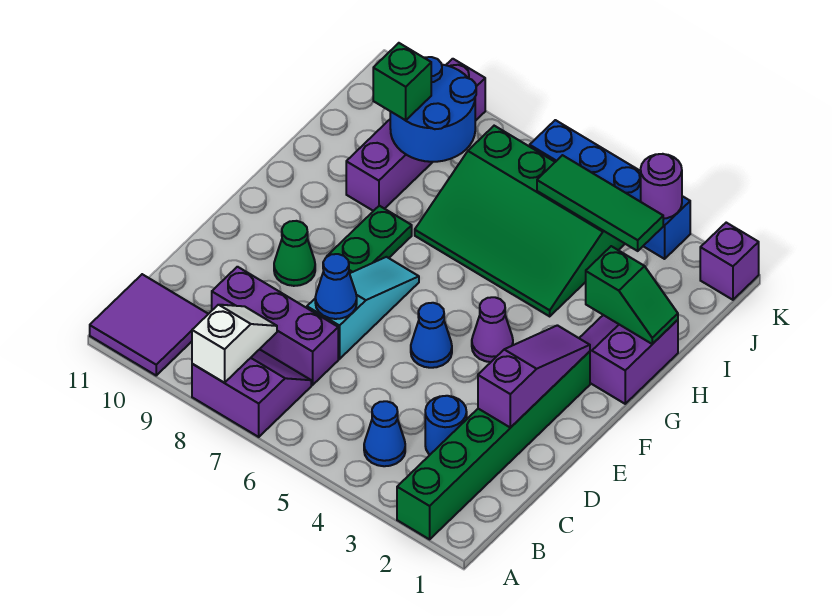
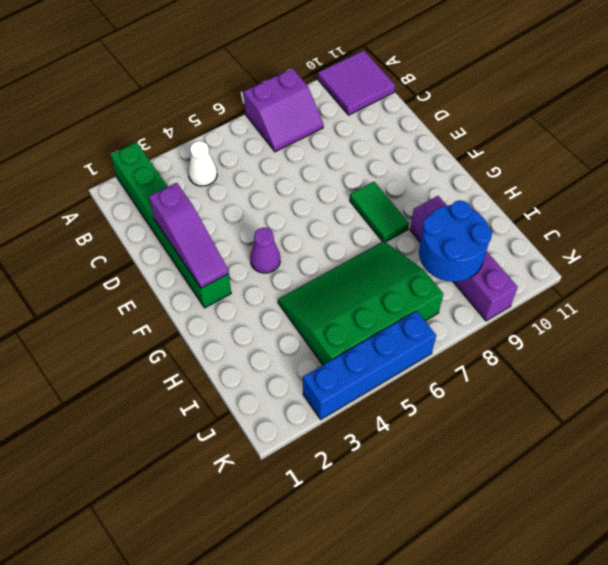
white 1x1 cone [188,141,217,186] -> blue 1x1 cone [364,401,405,466]
green 1x2 tile [350,182,409,242] -> green 1x2 plate [327,206,412,273]
none -> blue 1x1 round brick [425,396,467,455]
none -> purple 1x3 brick [212,267,338,385]
none -> cyan 1x3 slope [307,257,419,359]

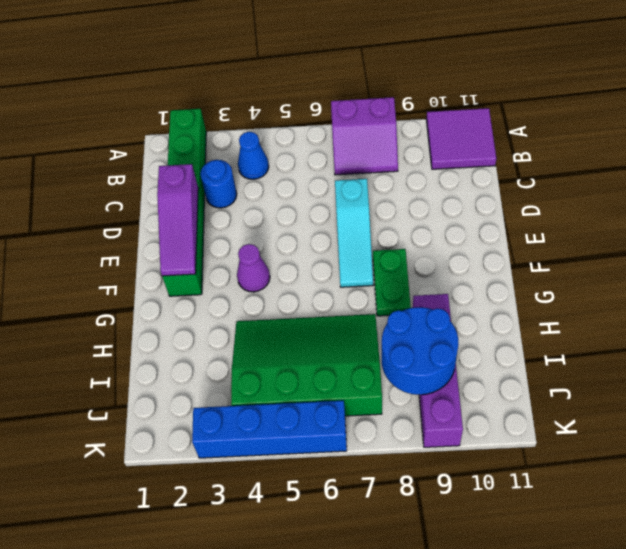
none -> purple 1x3 brick [212,267,338,385]
none -> blue 1x1 cone [411,303,452,368]
none -> green 1x1 cone [274,221,315,286]

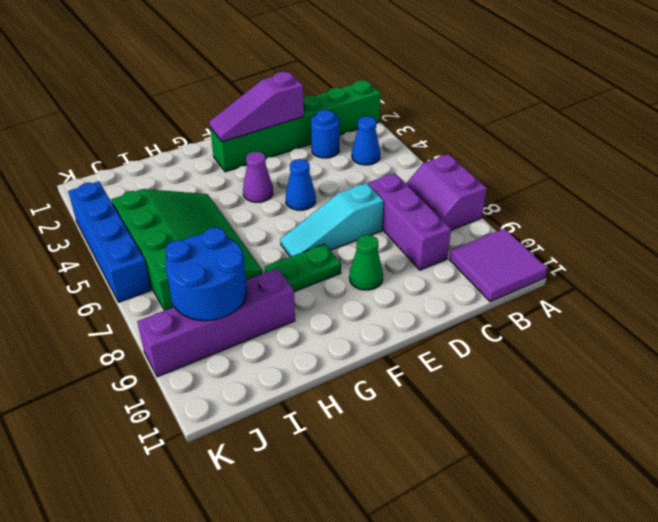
none -> purple 2x2 slope [579,315,678,404]
none -> purple 1x1 brick [700,223,759,300]
none -> white 1x2 slope [192,305,277,383]

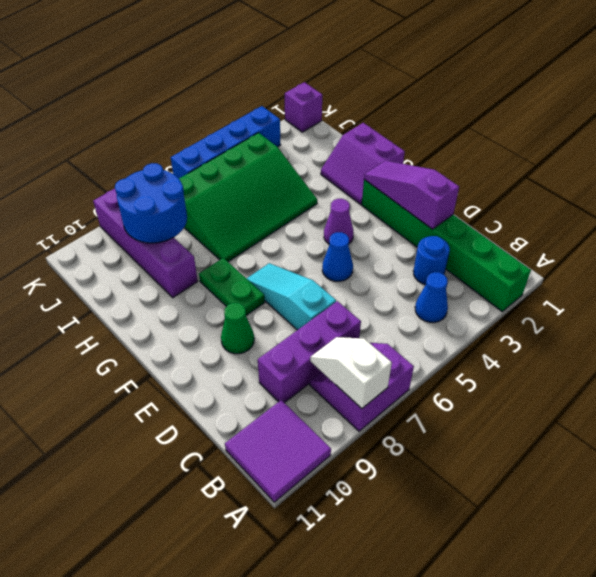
none -> blue 1x1 cone [315,254,357,319]
none -> green 1x2 slope [586,246,678,344]
none -> green 1x3 tile [537,155,663,251]

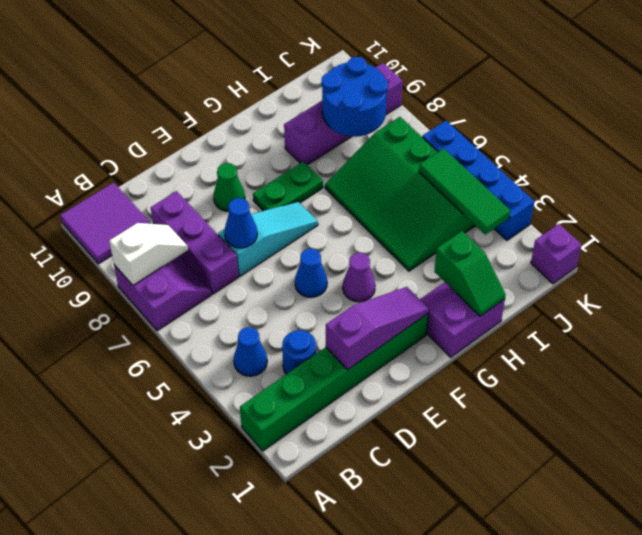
none -> purple 1x1 round brick [641,154,682,219]
none -> green 1x1 brick [373,43,431,120]

